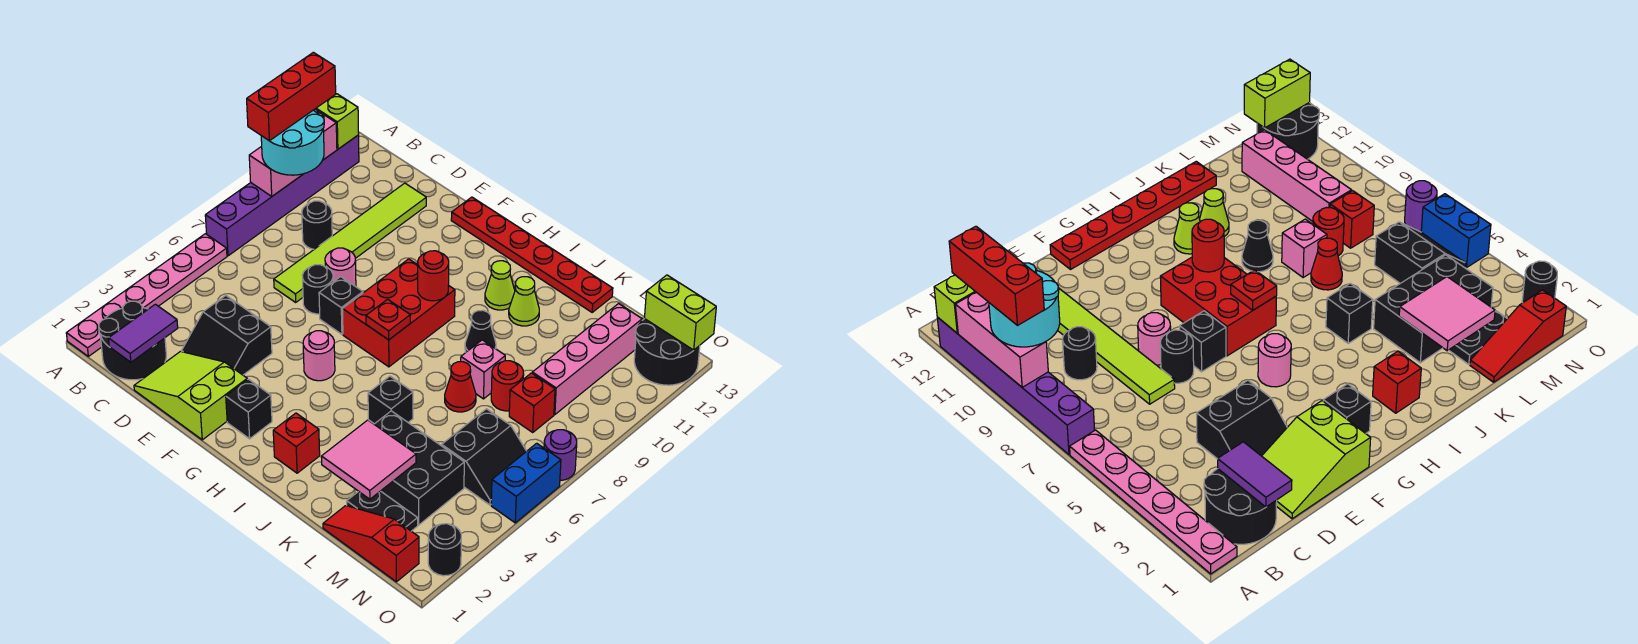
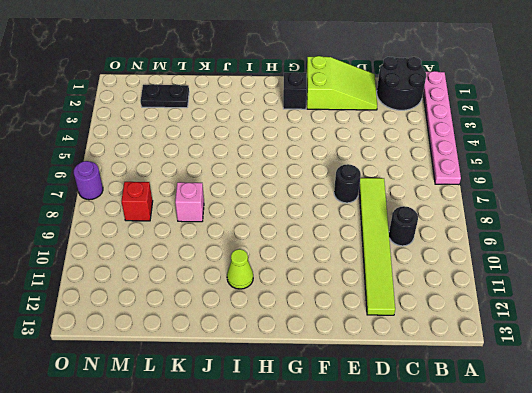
none -> purple 1x6 brick [205,135,359,256]
none -> black 2x2 slope [182,295,272,375]
none -> pink 1x1 round brick [325,248,356,287]
none -> black 1x1 brick [319,277,363,334]

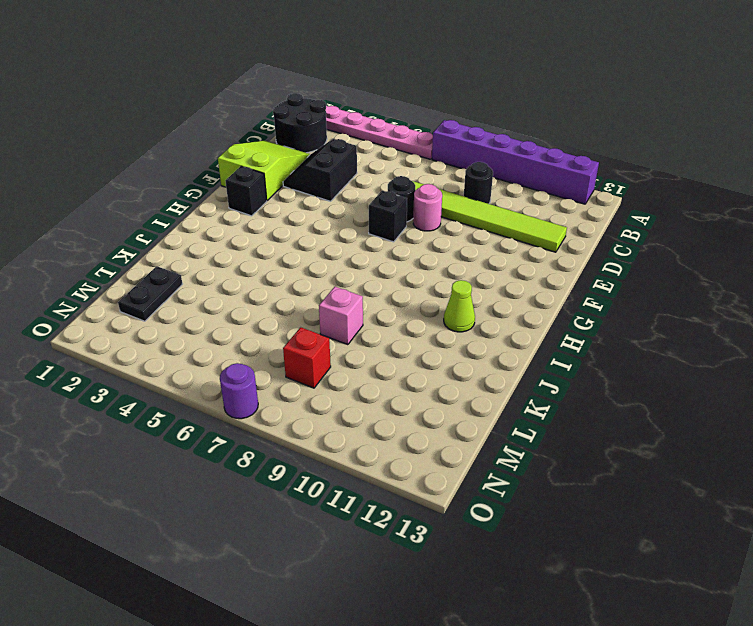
none -> red 1x6 plate [451,197,613,312]
none -> pink 1x1 round brick [303,331,335,381]
none -> red 2x3 brick [342,259,455,367]
none -> red 1x1 brick [273,413,320,473]

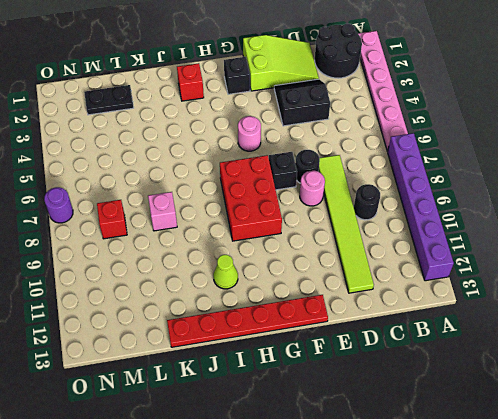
none -> black 1x1 brick [368,376,413,424]
none -> black 1x1 cone [465,310,496,352]
none -> lime 1x1 cone [509,277,539,326]
none -> black 2x3 brick [374,411,464,525]

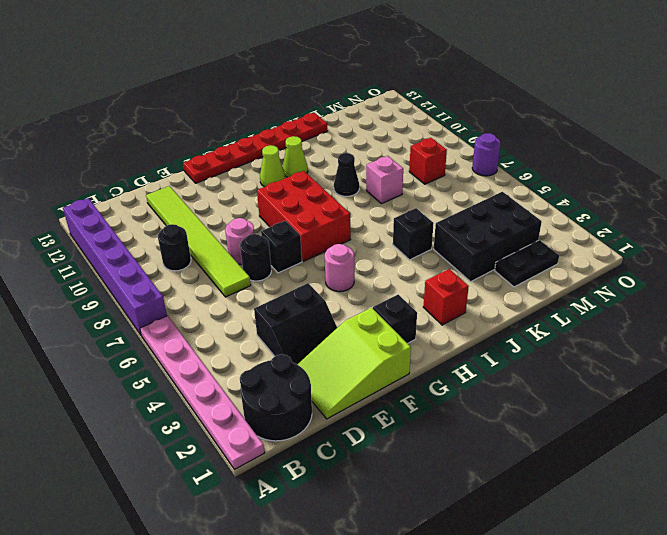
lime 1x1 cone [260,145,285,187] -> lime 1x1 cone moved to [509,277,539,326]
none -> red 1x1 cone [445,362,476,412]
none -> red 1x3 slope [323,506,419,582]
none -> red 1x1 round brick [491,361,524,411]
none -> black 2x2 slope [442,409,526,505]

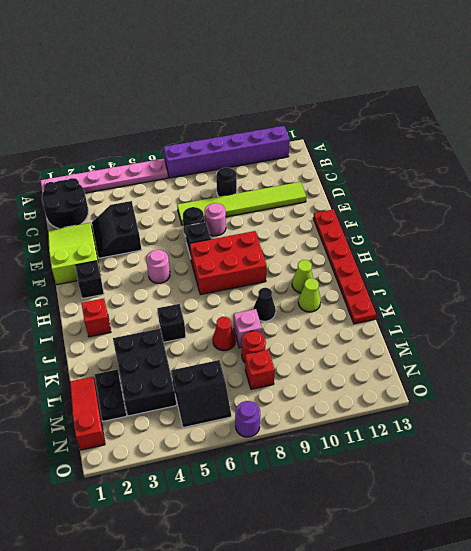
none -> pink 1x4 brick [532,304,642,415]
none -> black 2x2 round brick [634,319,700,385]
none -> black 1x1 round brick [428,524,461,576]
none -> blue 1x2 brick [491,443,561,523]

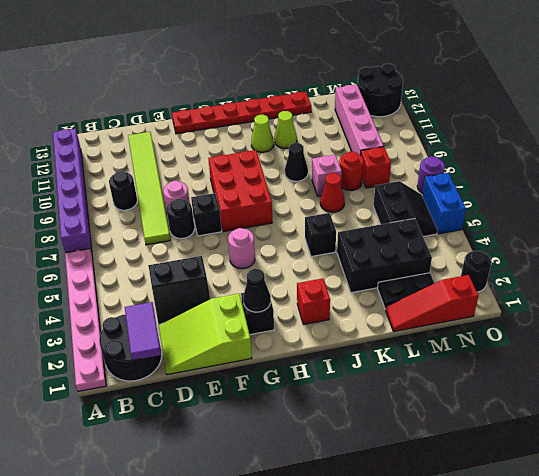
black 1x1 cone [243,269,271,312] -> none
none -> pink 1x3 brick [249,109,337,196]
none -> lime 1x1 brick [316,94,359,149]
none -> red 1x1 plate [366,299,410,340]
none -> red 1x1 round brick [417,251,449,301]

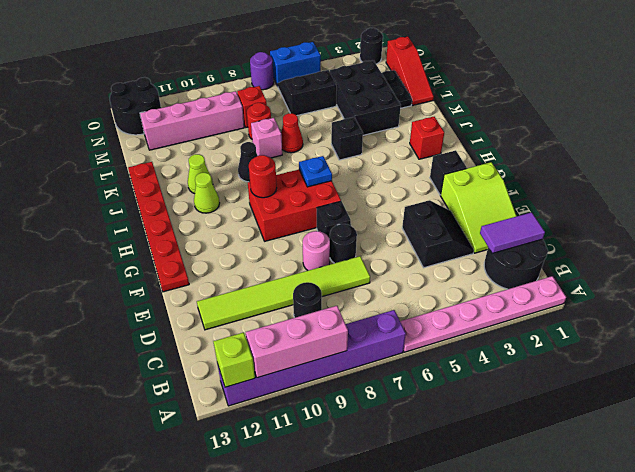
blue 1x1 plate [299,156,332,187] -> red 1x1 plate [366,299,410,340]
none -> pink 1x1 round brick [303,331,335,381]
none -> pink 2x2 tile [321,420,416,499]
none -> lime 1x2 brick [645,275,716,350]
none -> cyan 2x2 round brick [261,110,324,175]

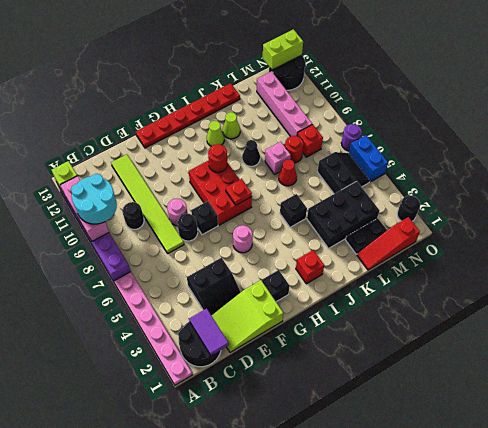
none -> pink 2x2 tile [321,420,416,499]
none -> red 1x3 brick [247,52,336,141]

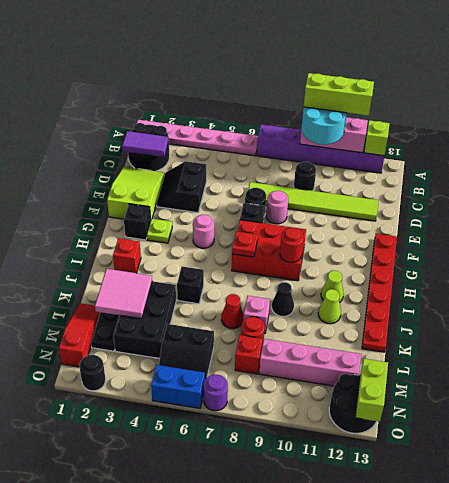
lime 1x3 brick [304,73,374,116] -> red 1x3 brick [247,52,336,141]
lime 1x1 plate [147,219,172,243] -> none

